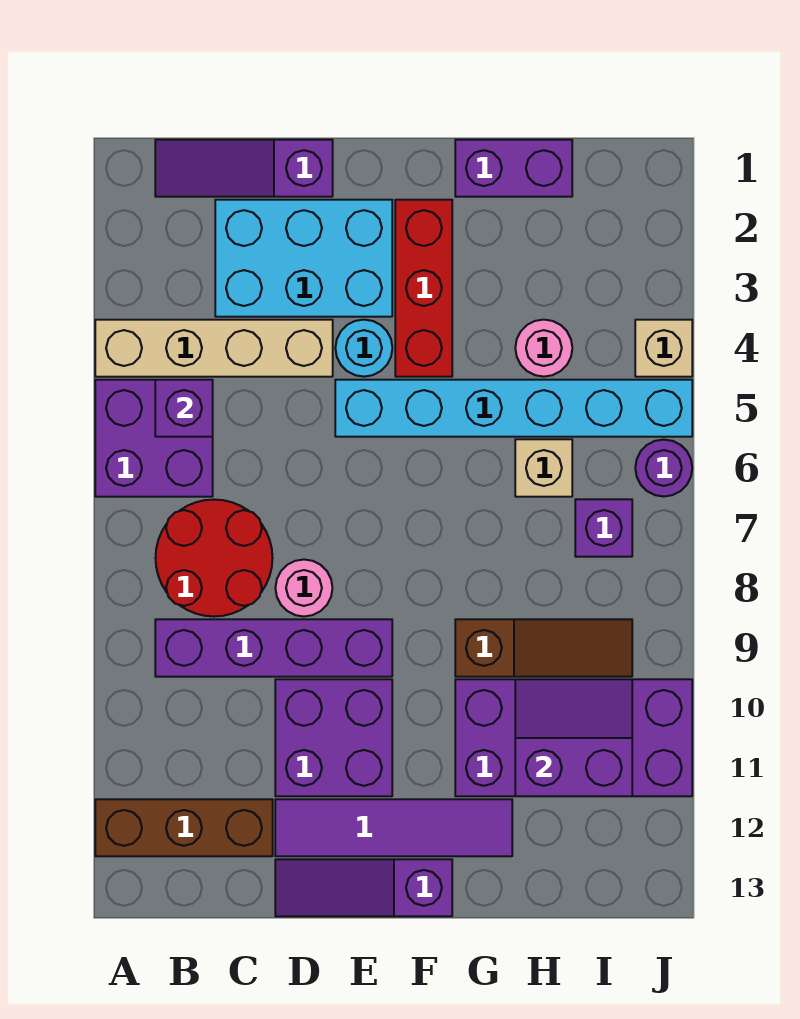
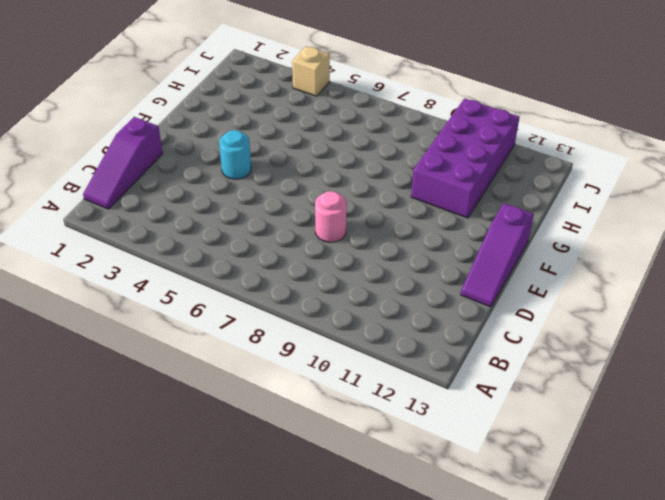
none -> tan 1x4 brick [95,320,333,377]
none -> purple 2x2 brick [95,380,213,497]
none -> brown 1x3 brick [95,799,273,856]

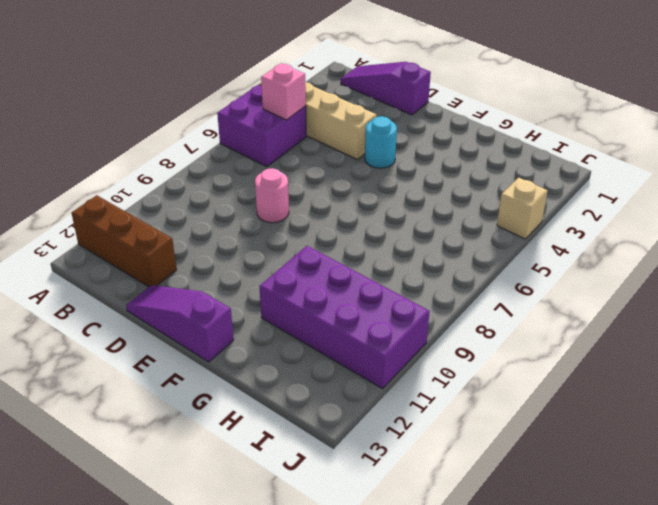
pink 1x1 brick [261,63,306,120] -> purple 1x1 brick [155,380,213,437]
none -> red 2x2 round brick [156,500,273,617]
none -> purple 1x4 brick [155,619,392,677]
none -> cyan 2x3 brick [215,200,392,317]

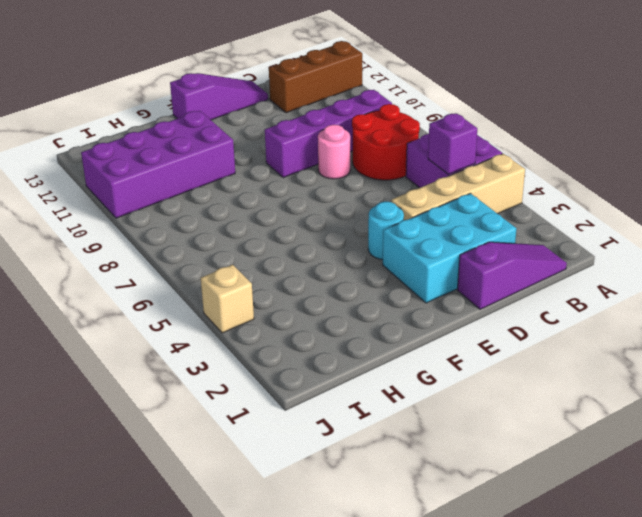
none -> purple 2x2 brick [275,679,392,796]
none -> purple 1x4 tile [275,799,512,856]
none -> cyan 1x6 brick [335,380,692,437]

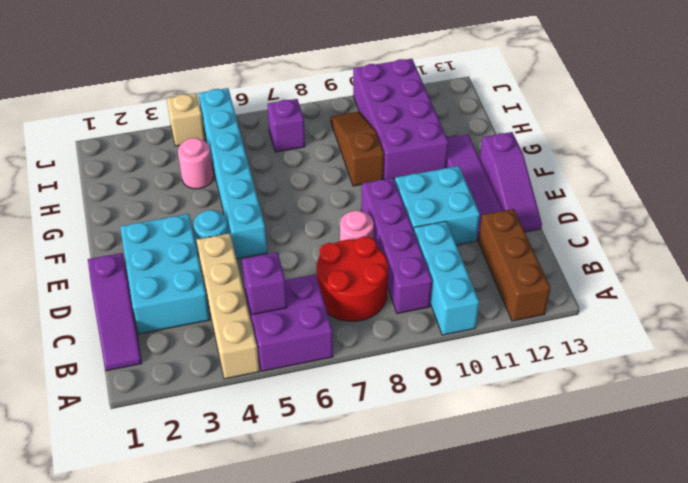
cyan 1x3 brick [414,221,479,335] -> none
cyan 2x2 brick [395,166,480,245] -> purple 2x2 brick [275,679,392,796]
none -> red 1x3 brick [395,200,452,377]
none -> purple 1x2 brick [455,140,572,197]
none -> tan 1x1 brick [515,439,572,497]

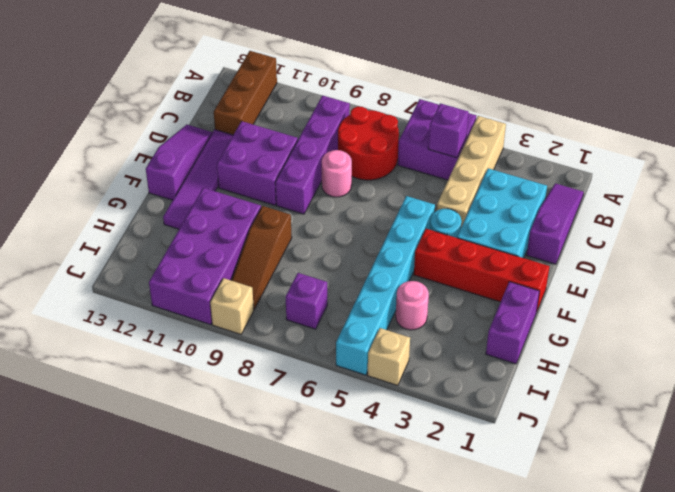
red 1x4 brick [414,229,549,313] -> red 1x3 brick [395,200,452,377]
tan 1x1 brick [210,278,254,334] -> tan 1x1 brick moved to [515,439,572,497]
none -> purple 1x1 round brick [635,440,692,497]
none -> purple 2x2 slope [515,679,632,796]

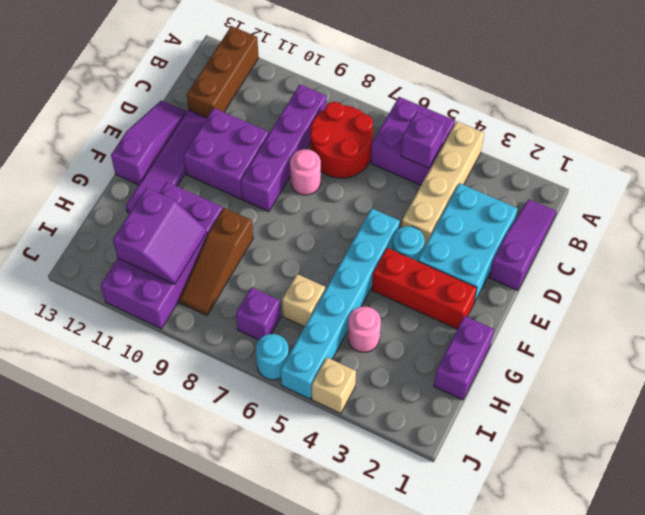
cyan 1x1 round brick [256,334,289,380] -> purple 1x1 round brick [635,440,692,497]

